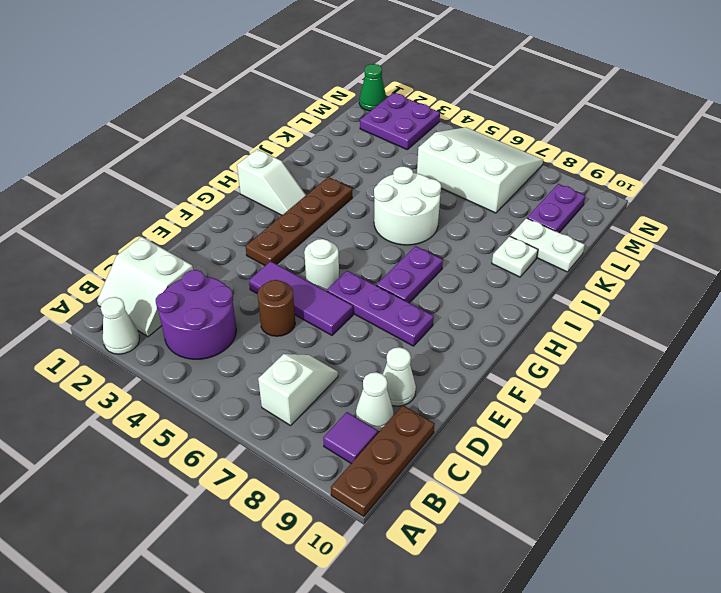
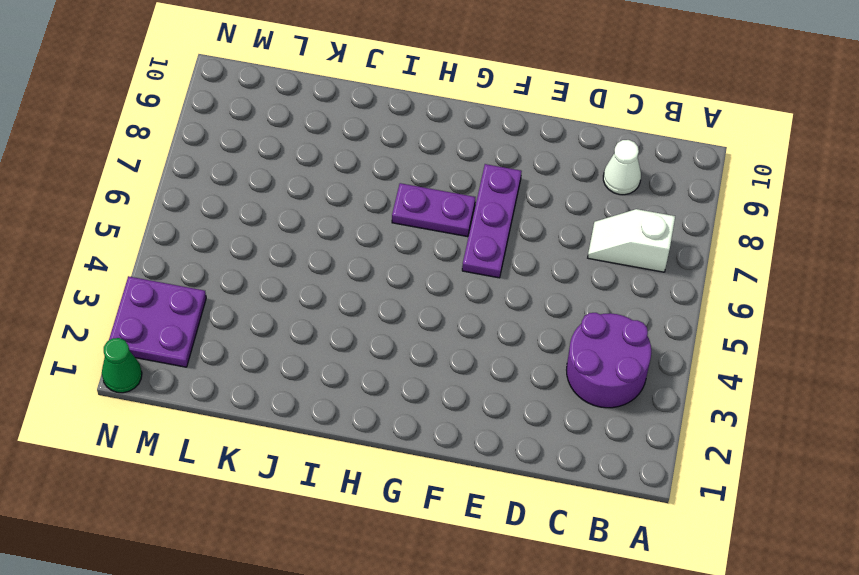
none -> white 1x1 cone [101,297,139,354]
none -> brown 1x3 plate [331,405,435,516]
none -> white 2x2 slope [97,237,193,337]

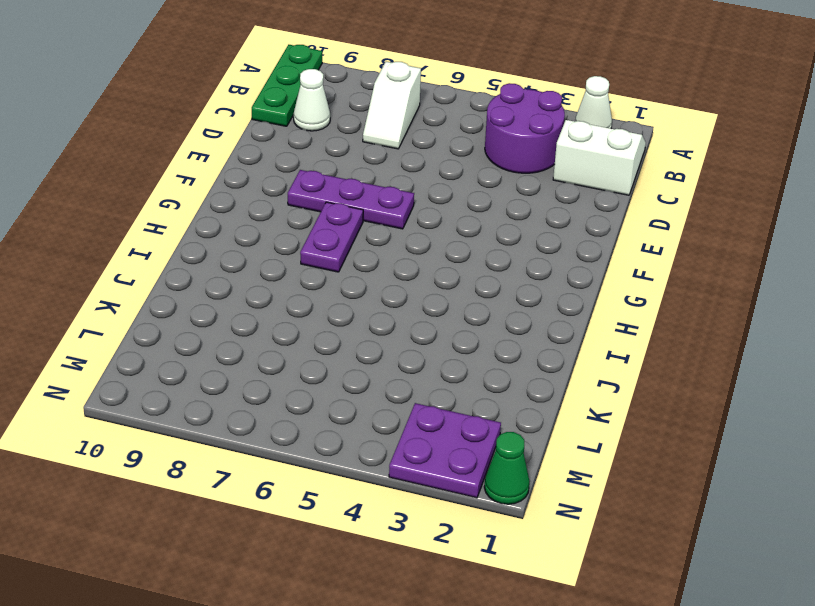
green 1x3 plate [252,45,322,126] -> brown 1x3 plate [331,405,435,516]
none -> purple 1x1 tile [323,412,378,463]
none -> brown 1x1 round brick [257,280,295,336]
none -> white 1x1 cone [383,347,416,406]

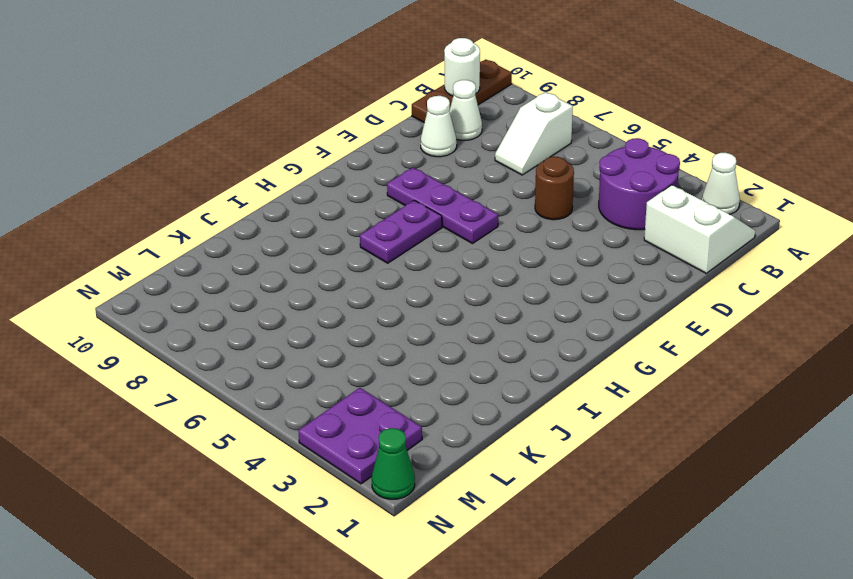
white 1x1 round brick [444,38,480,96] -> white 1x1 round brick moved to [304,239,339,291]
none -> purple 1x1 tile [323,412,378,463]
none -> purple 1x3 tile [249,261,353,335]
none -> brown 1x4 plate [245,177,352,266]

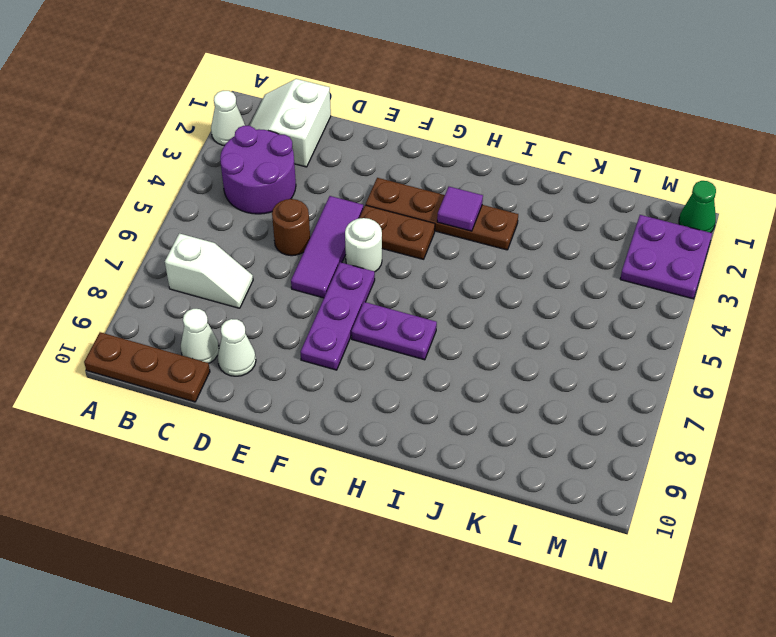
brown 1x2 plate [359,205,435,259] -> none
purple 1x1 tile [437,187,483,231] -> purple 1x1 tile moved to [323,412,378,463]
none -> white 1x2 slope [237,149,306,215]
none -> white 2x2 round brick [374,166,441,245]
none -> white 1x1 plate [492,236,538,277]

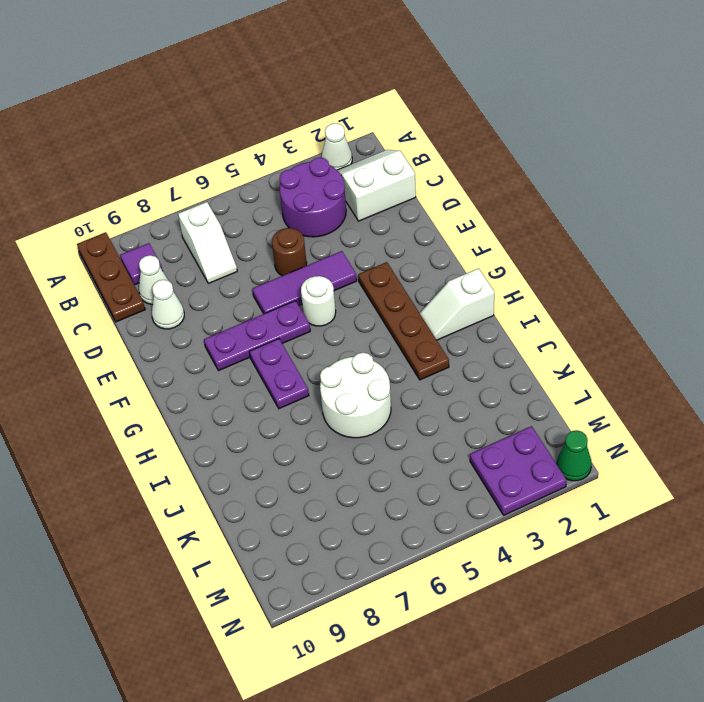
none -> white 1x1 plate [492,236,538,277]
none -> white 1x2 plate [510,218,585,272]
none -> white 3x3 slope [417,127,543,213]

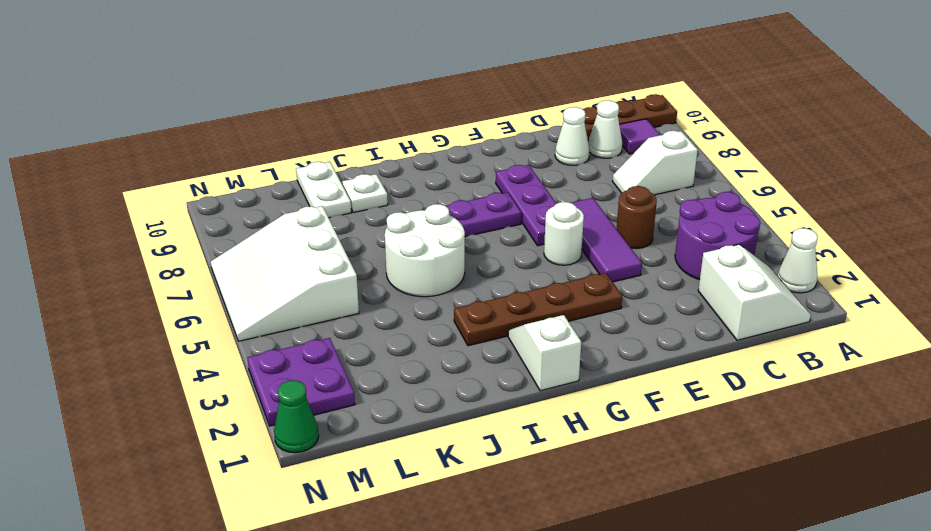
none -> purple 1x2 plate [527,184,585,232]

